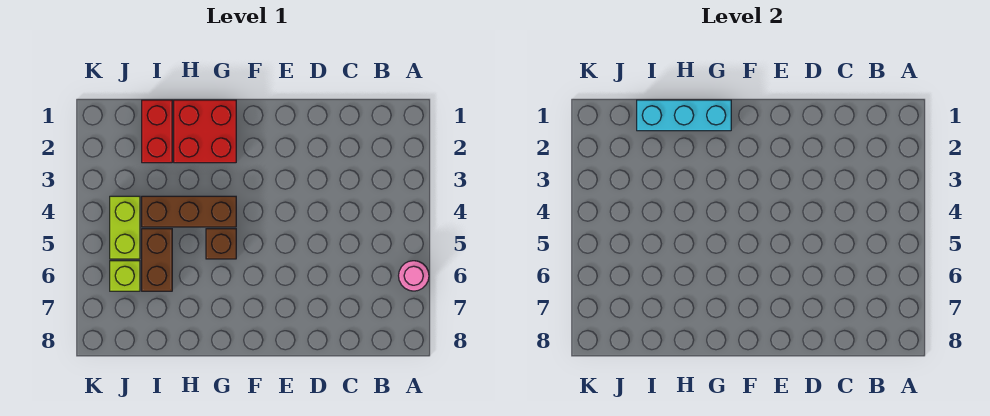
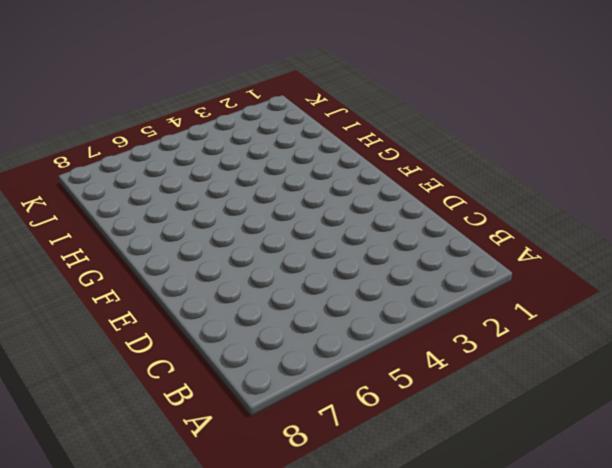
none -> pink 1x1 round brick [399,261,429,291]
none -> red 2x2 brick [174,100,236,163]

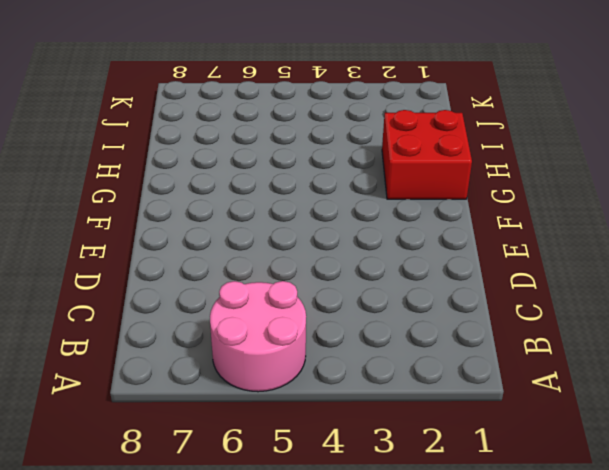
pink 2x2 round brick [210,281,306,392] -> pink 1x1 round brick [399,261,429,291]
none -> brown 1x3 brick [142,196,236,227]
none -> brown 1x1 brick [206,229,236,259]

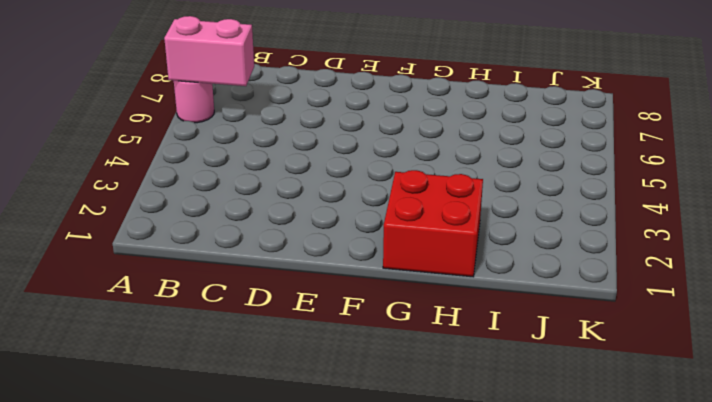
pink 1x2 brick [164,16,254,86] -> none
none -> brown 1x3 brick [142,196,236,227]
none -> brown 1x1 brick [206,229,236,259]

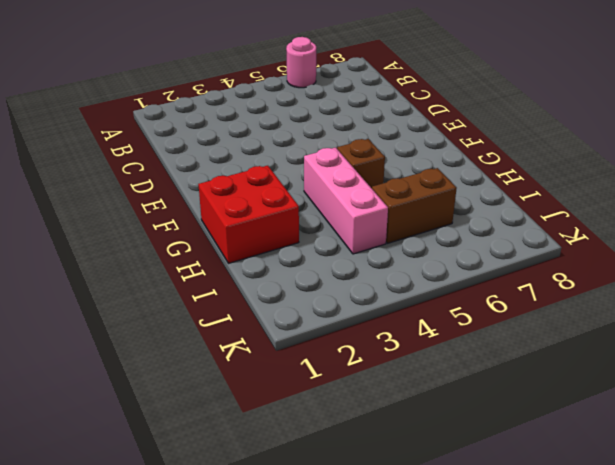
pink 1x3 brick [304,148,388,254] -> brown 1x3 brick [142,196,236,227]
none -> red 1x2 brick [142,100,172,163]
none -> lime 1x2 brick [110,196,140,259]

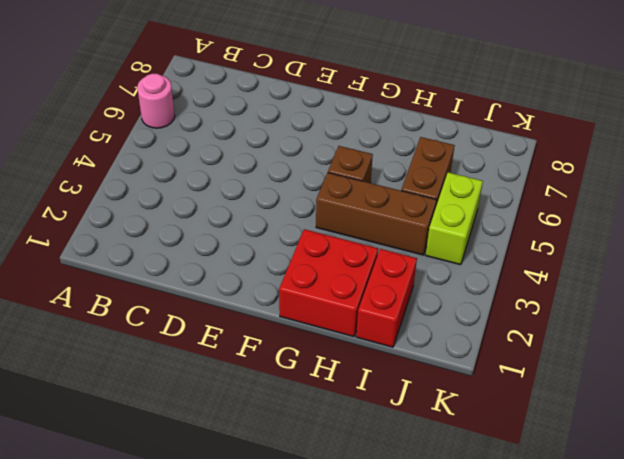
none -> lime 1x1 brick [110,261,140,291]
none -> cyan 1x3 brick [637,100,731,131]

